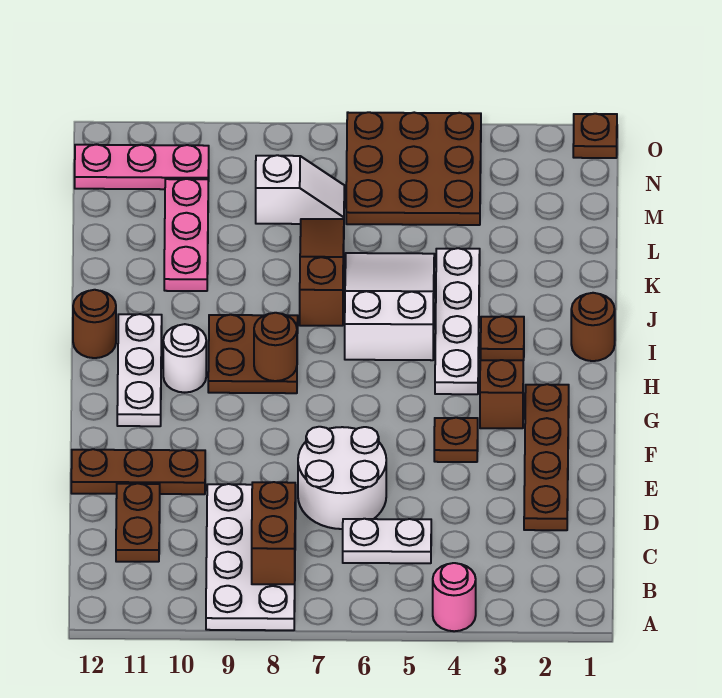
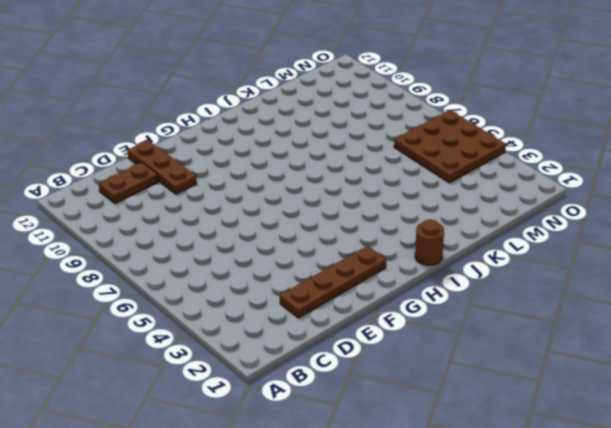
none -> pink 1x1 round brick [433,563,476,631]
none -> white 2x4 plate [206,484,296,630]
none -> white 1x2 plate [343,519,431,563]

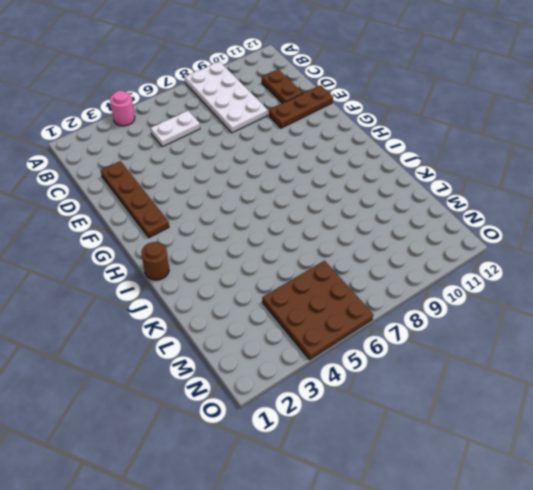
none -> white 2x2 round brick [298,427,386,529]
none -> brown 1x1 plate [434,418,478,462]
none -> brown 1x1 brick [480,360,523,428]

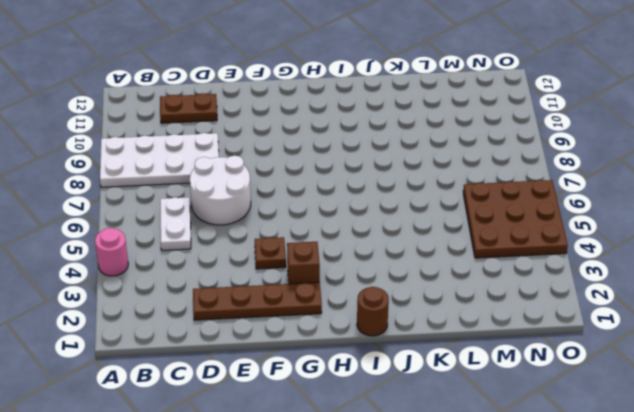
none -> brown 1x3 plate [71,449,205,494]
none -> white 1x3 plate [117,314,162,426]
none -> white 1x4 plate [435,248,480,394]

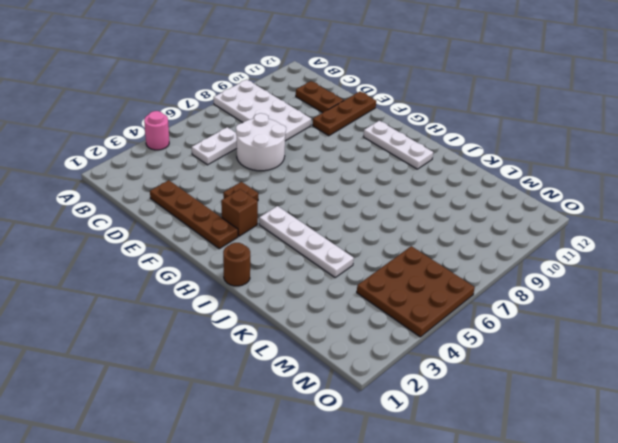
none -> brown 2x2 plate [208,315,298,393]
none -> white 1x1 round brick [163,324,206,393]
none -> brown 1x1 plate [481,316,524,360]

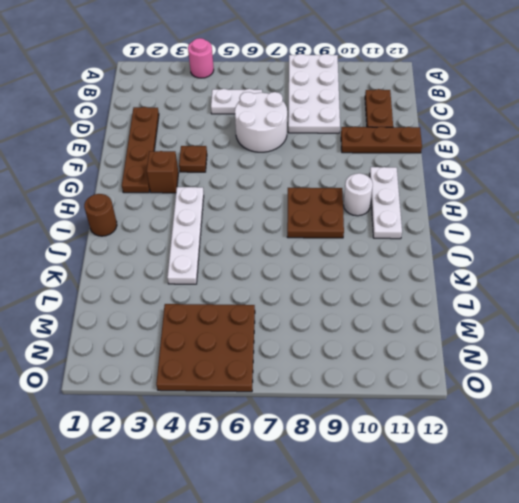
none -> brown 1x1 plate [481,316,524,360]
none -> white 2x3 slope [345,253,434,360]
none -> brown 1x1 round brick [73,290,116,358]

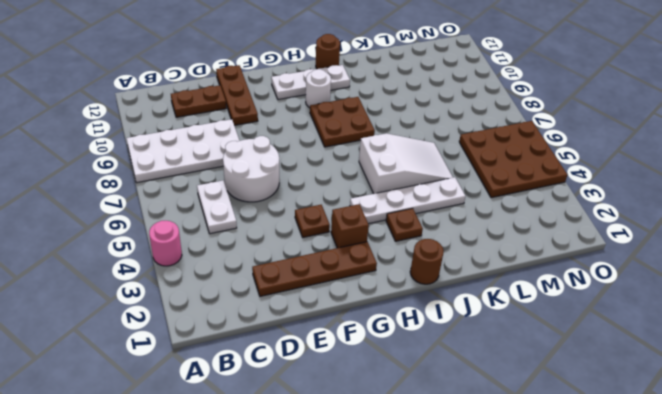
none -> brown 1x3 slope [300,219,344,326]
none -> pink 1x3 plate [164,179,208,291]
none -> white 1x2 slope [256,155,344,224]

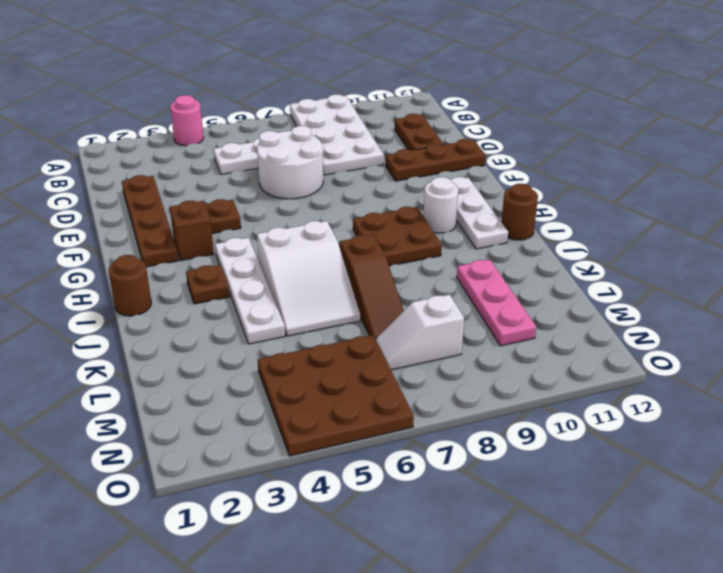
none -> pink 1x3 plate [75,145,209,189]
none -> brown 1x1 plate [573,114,617,158]
none -> brown 1x2 brick [252,482,295,584]

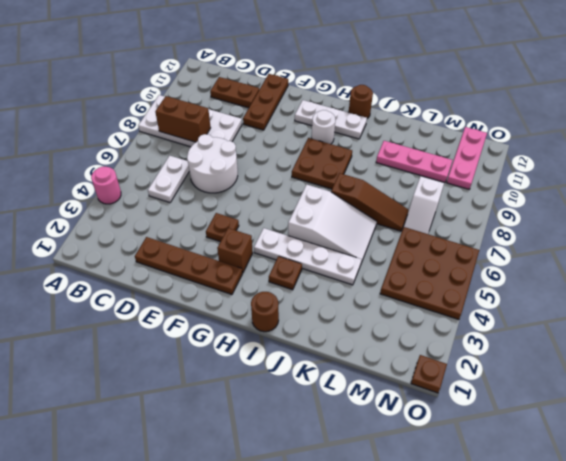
none -> brown 1x1 round brick [254,313,297,381]

